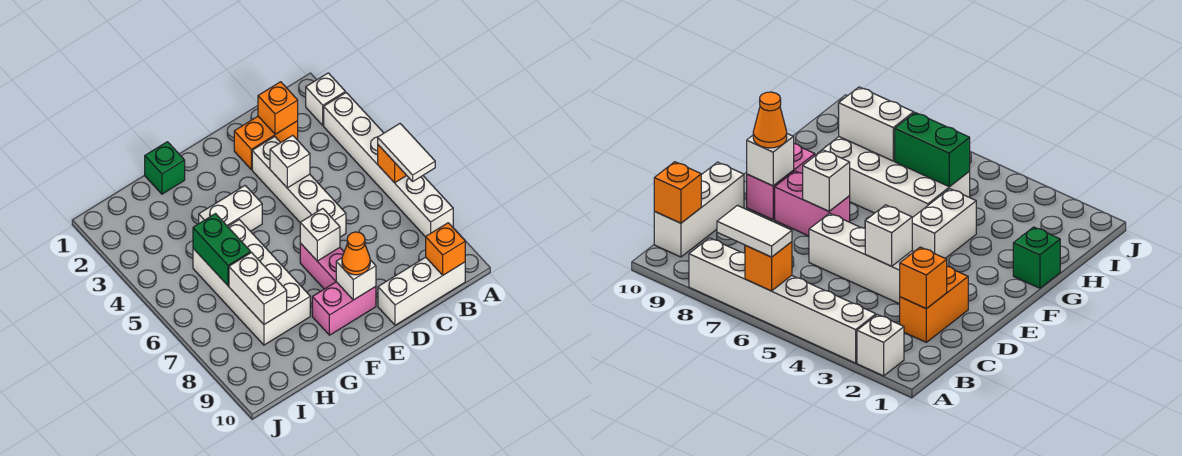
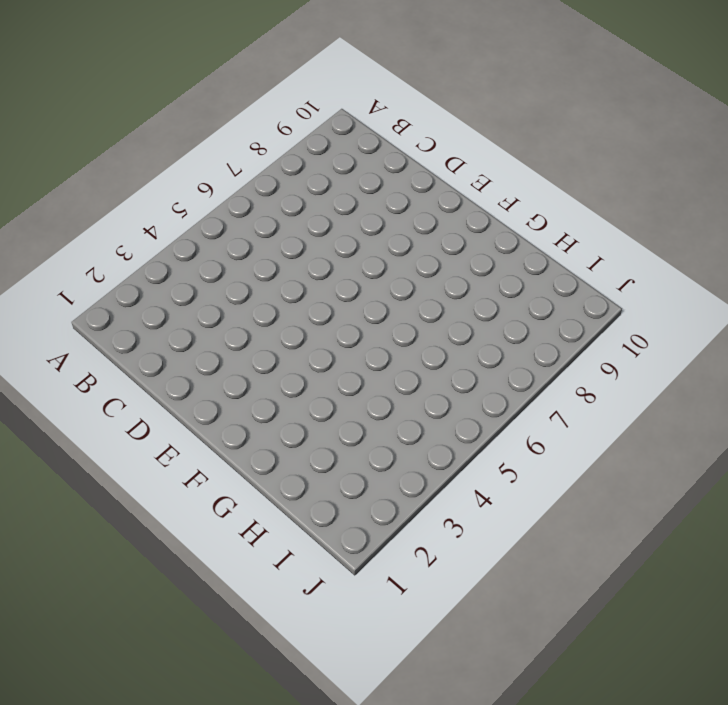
none -> white 1x1 brick [306,73,345,125]
none -> white 1x6 brick [324,93,453,237]
none -> white 1x3 brick [378,257,465,325]

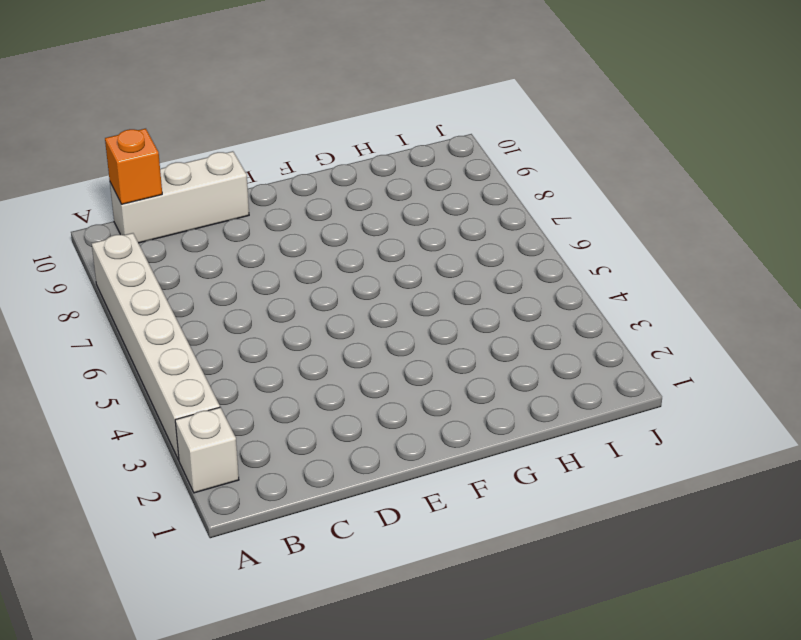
none -> orange 1x2 brick [234,117,298,170]
none -> white 1x4 brick [252,137,346,237]
none -> pink 1x2 brick [300,243,344,289]

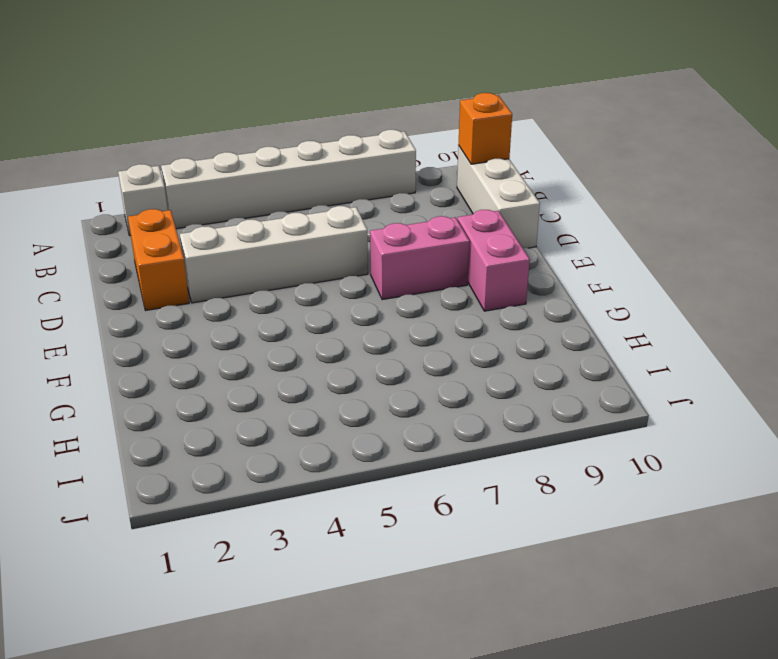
none -> white 1x2 brick [199,186,262,231]
none -> green 1x1 brick [145,142,185,194]
none -> white 2x4 brick [193,220,310,345]

